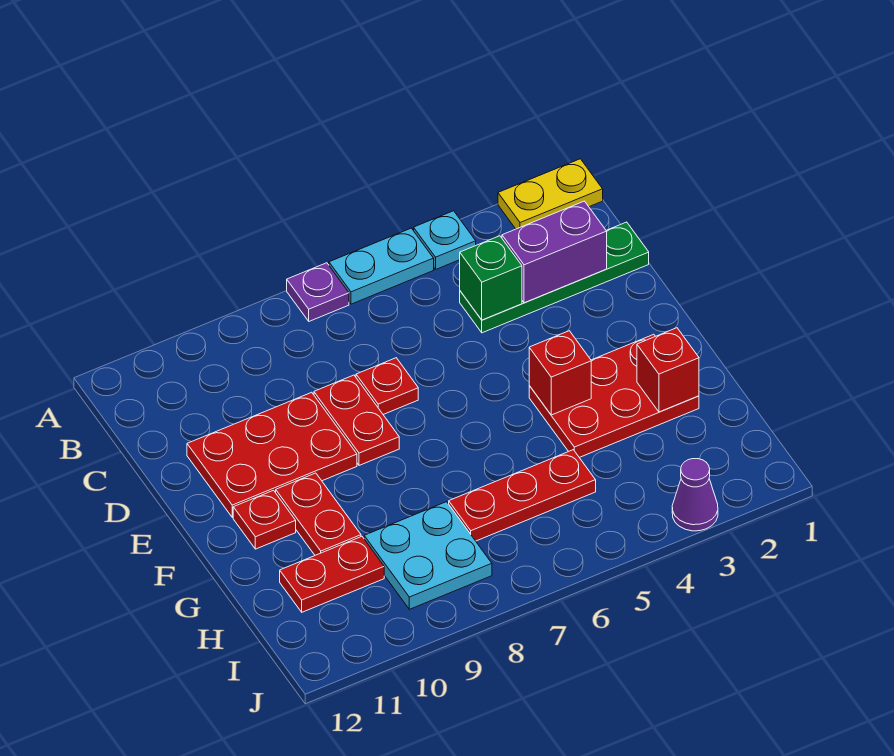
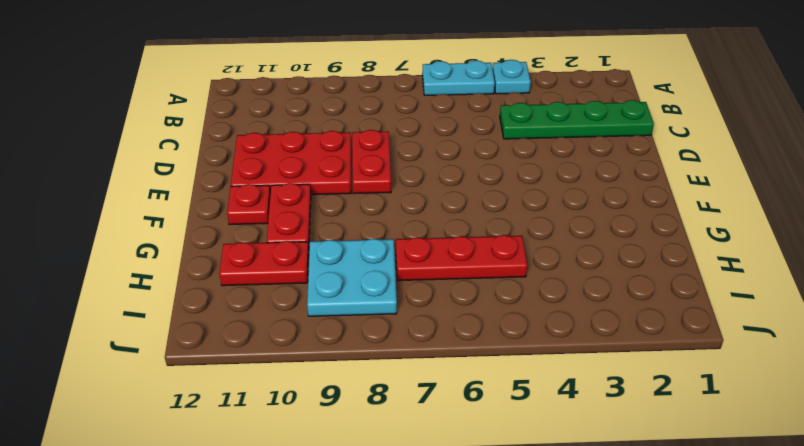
none -> yellow 1x2 plate [498,159,603,229]
none -> purple 1x1 plate [287,263,349,321]
none -> red 1x1 plate [356,358,418,414]

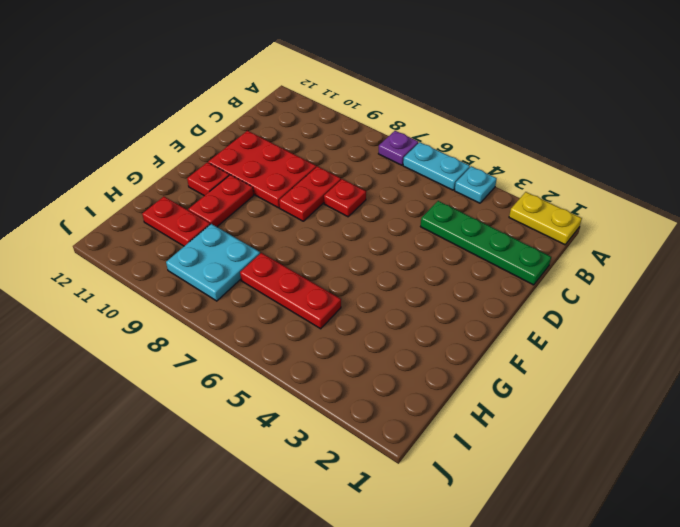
none -> red 2x3 plate [529,334,699,458]
none -> purple 1x1 cone [672,459,718,531]
none -> purple 1x2 brick [502,201,607,303]

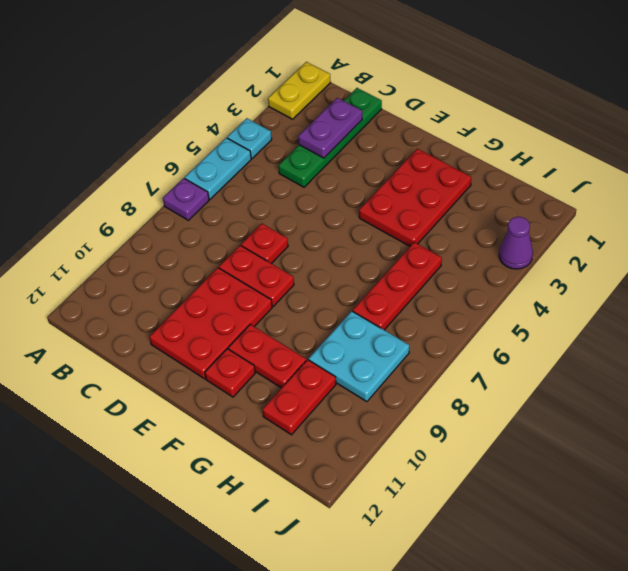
purple 1x2 plate [298,98,362,158] -> purple 1x2 brick [502,201,607,303]
none -> green 1x1 brick [460,236,522,320]
none -> red 1x1 brick [529,331,591,415]
none -> red 1x1 brick [637,328,699,412]

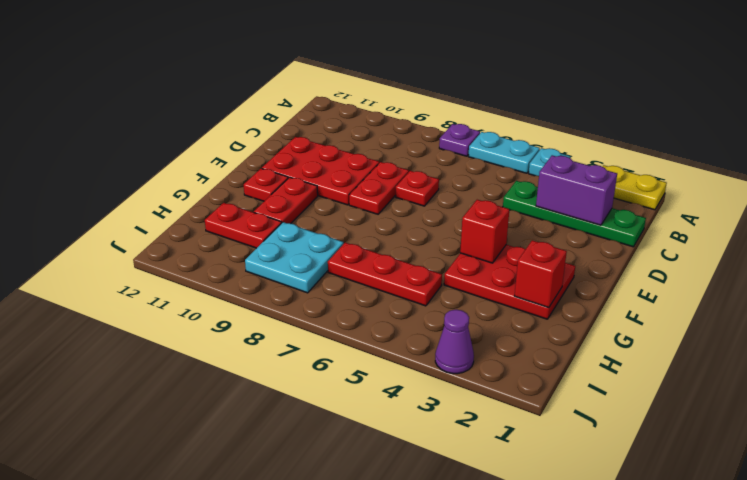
none -> green 1x1 brick [460,236,522,320]

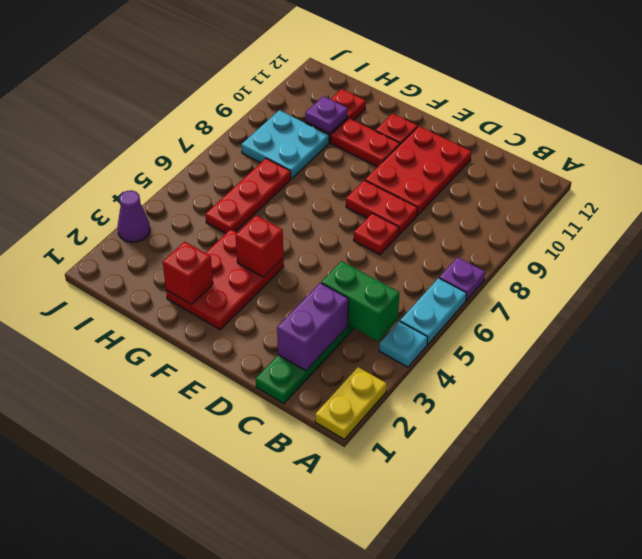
green 1x2 brick [321,261,399,341] -> green 1x1 brick [460,236,522,320]
purple 1x1 plate [305,96,348,134] -> none

